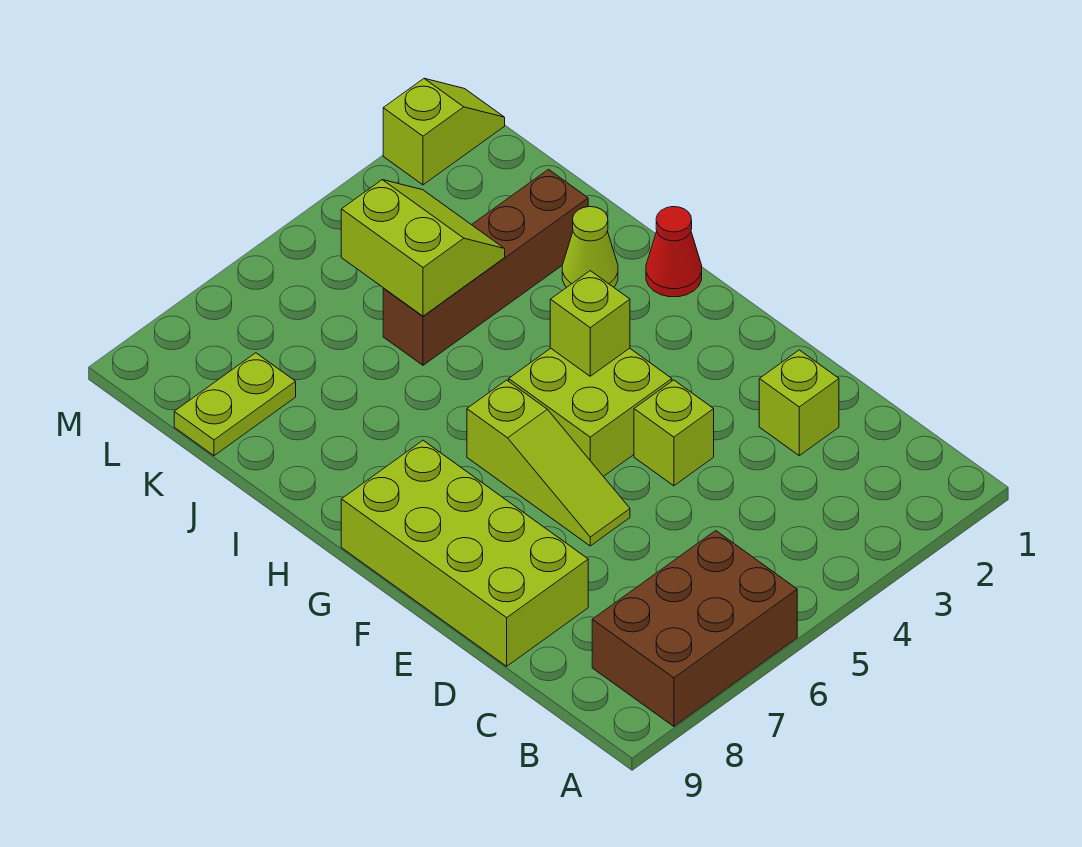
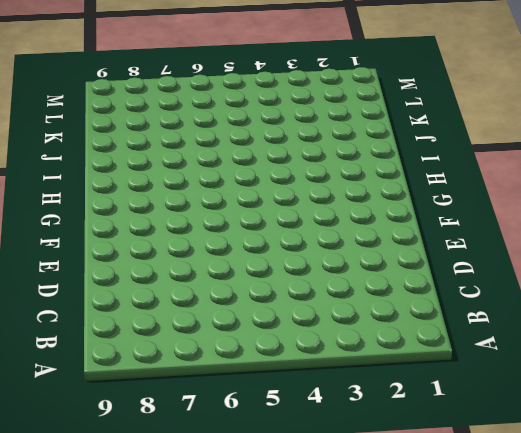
none -> brown 2x3 brick [592,531,797,726]
none -> lime 1x1 brick [759,350,839,455]
none -> lime 2x4 brick [341,440,588,666]

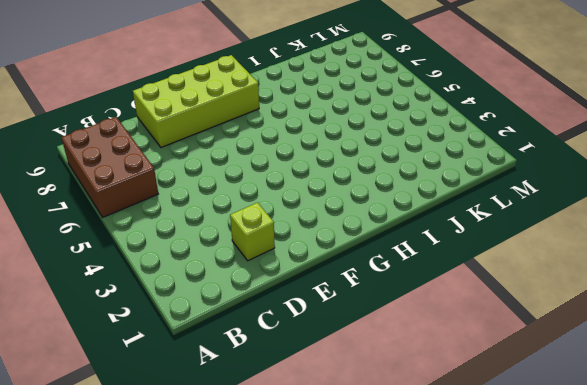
none -> lime 1x1 brick [634,380,714,486]
none -> lime 1x3 slope [467,380,630,546]
none -> lime 2x2 brick [509,348,672,476]

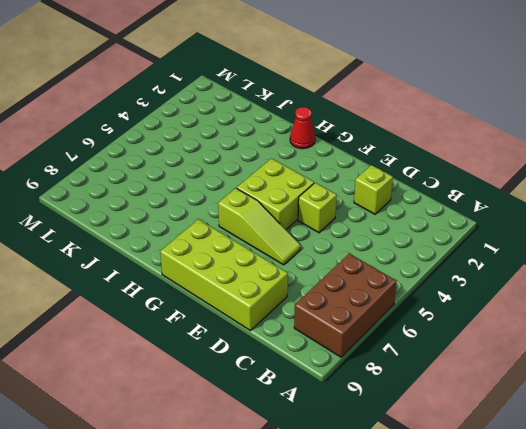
none -> lime 1x1 cone [562,207,618,287]
none -> brown 1x4 brick [383,169,588,365]
none -> lime 1x2 plate [174,353,296,456]

